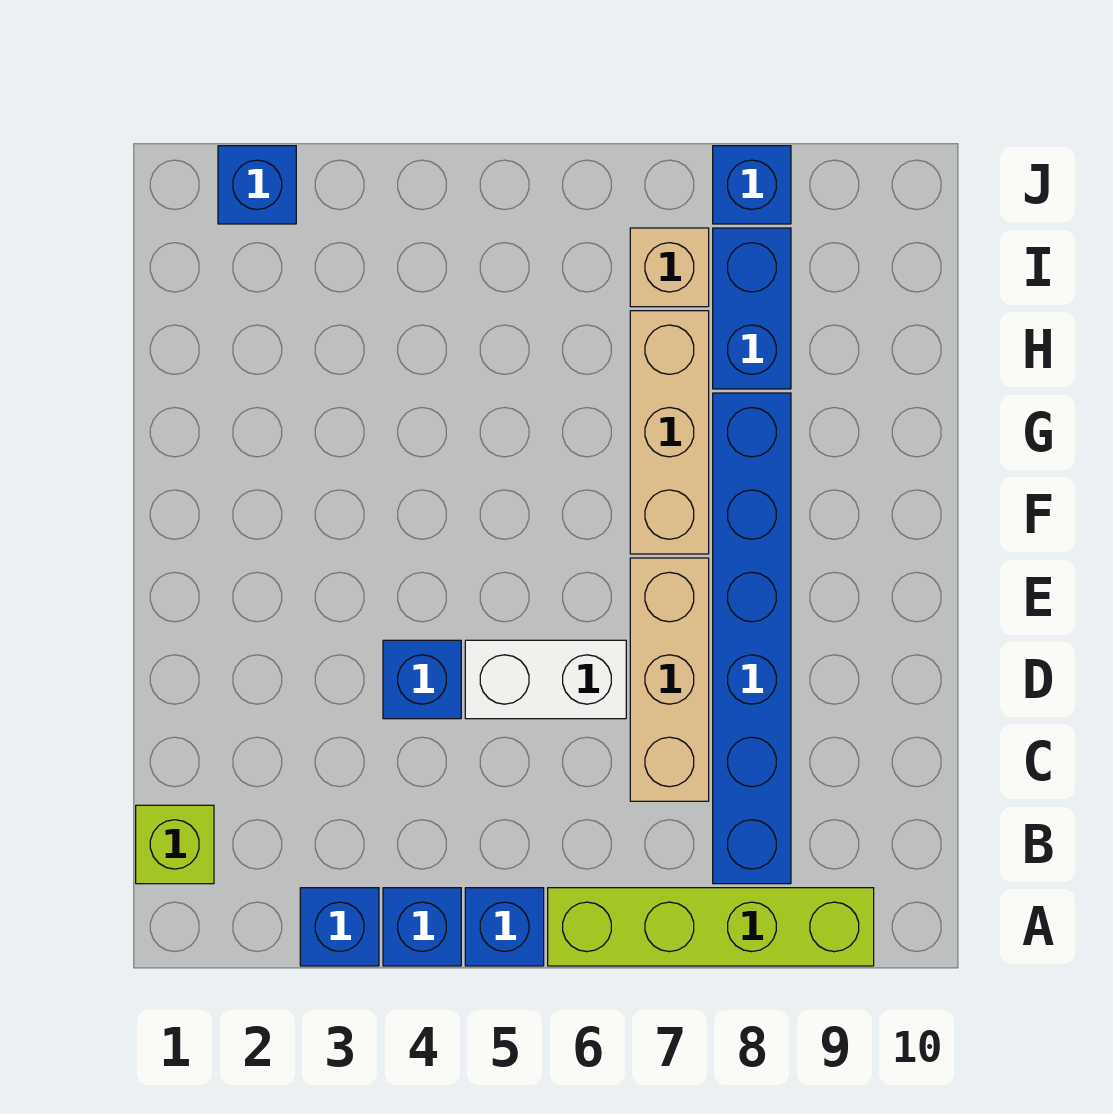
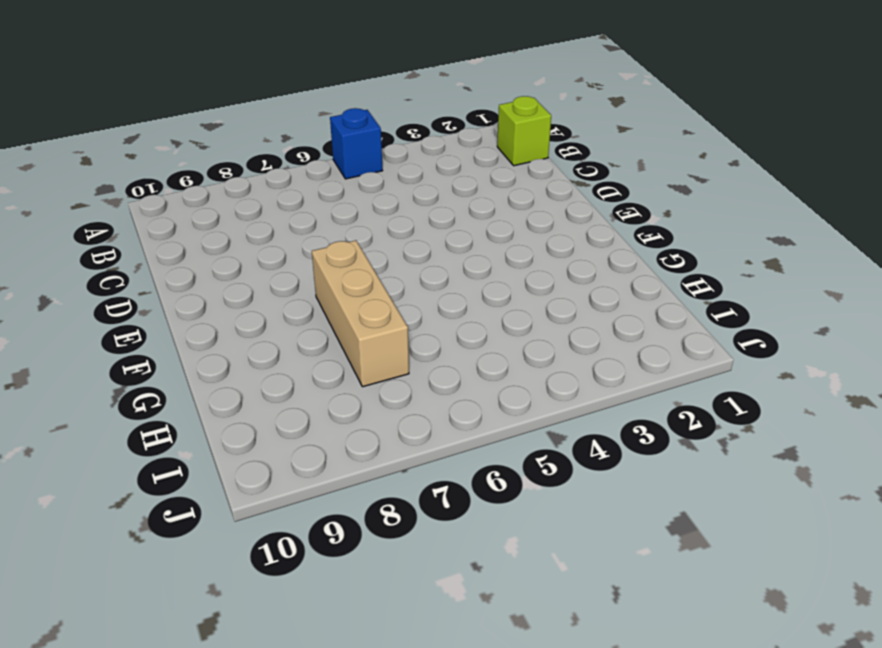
none -> blue 1x1 brick [300,888,379,966]
none -> blue 1x1 brick [383,888,461,966]
none -> lime 1x4 brick [548,888,874,966]

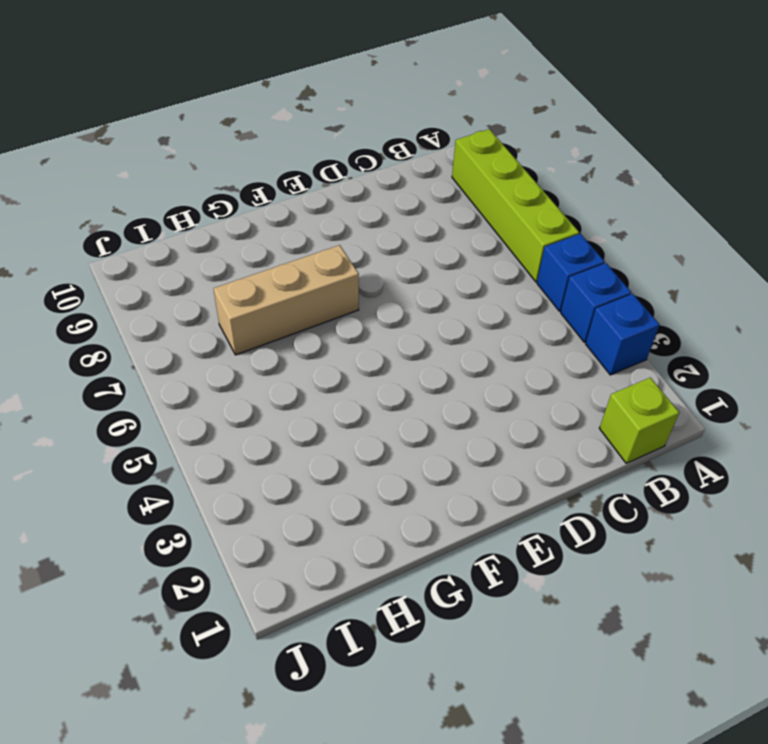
none -> blue 1x6 brick [713,393,791,884]
none -> tan 1x3 brick [630,558,709,801]
none -> blue 1x1 brick [383,640,461,719]

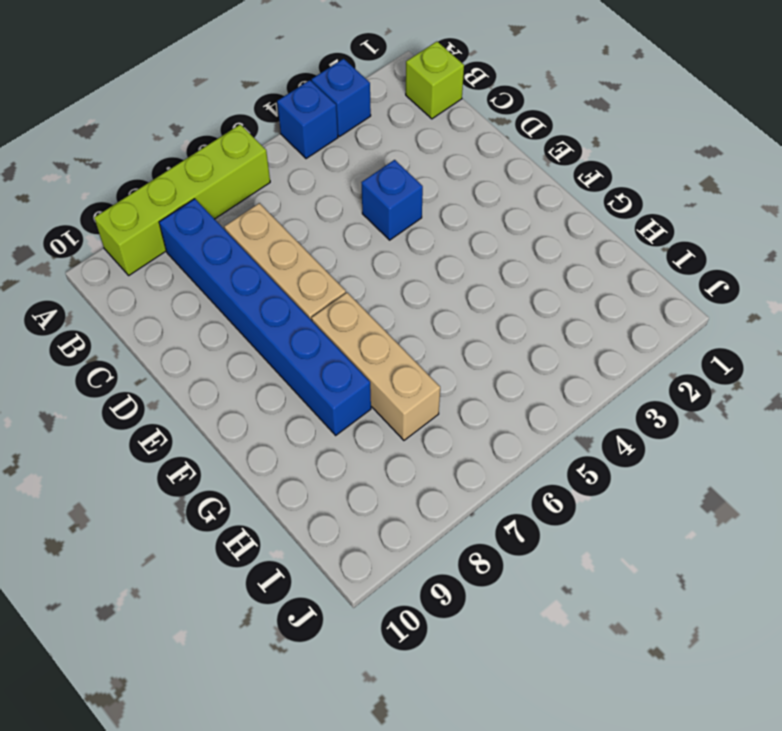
none -> blue 1x1 brick [465,888,544,966]
none -> white 1x2 brick [465,640,626,719]
none -> blue 1x2 brick [713,228,791,389]

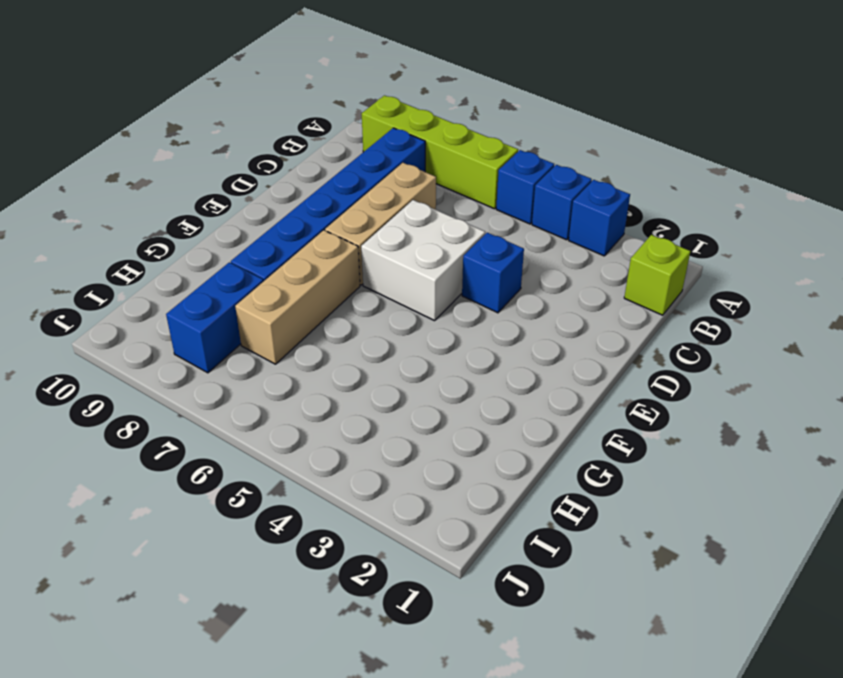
white 2x2 brick [361,200,485,321] -> white 1x2 brick [465,640,626,719]
none -> tan 1x1 brick [630,228,709,307]
none -> blue 1x1 brick [218,146,296,224]
none -> blue 1x1 brick [713,146,791,224]

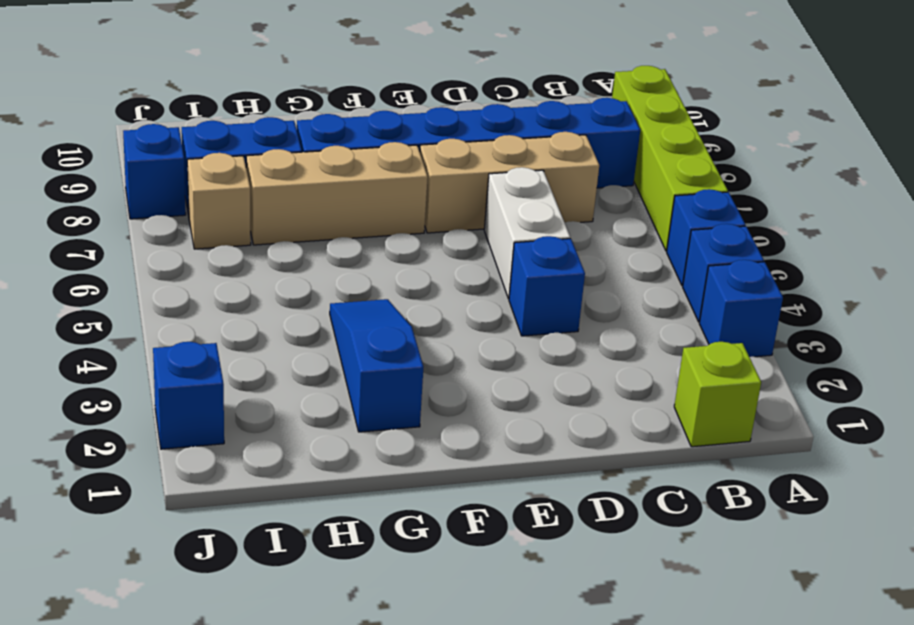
blue 1x3 slope [330,299,423,432] -> none

